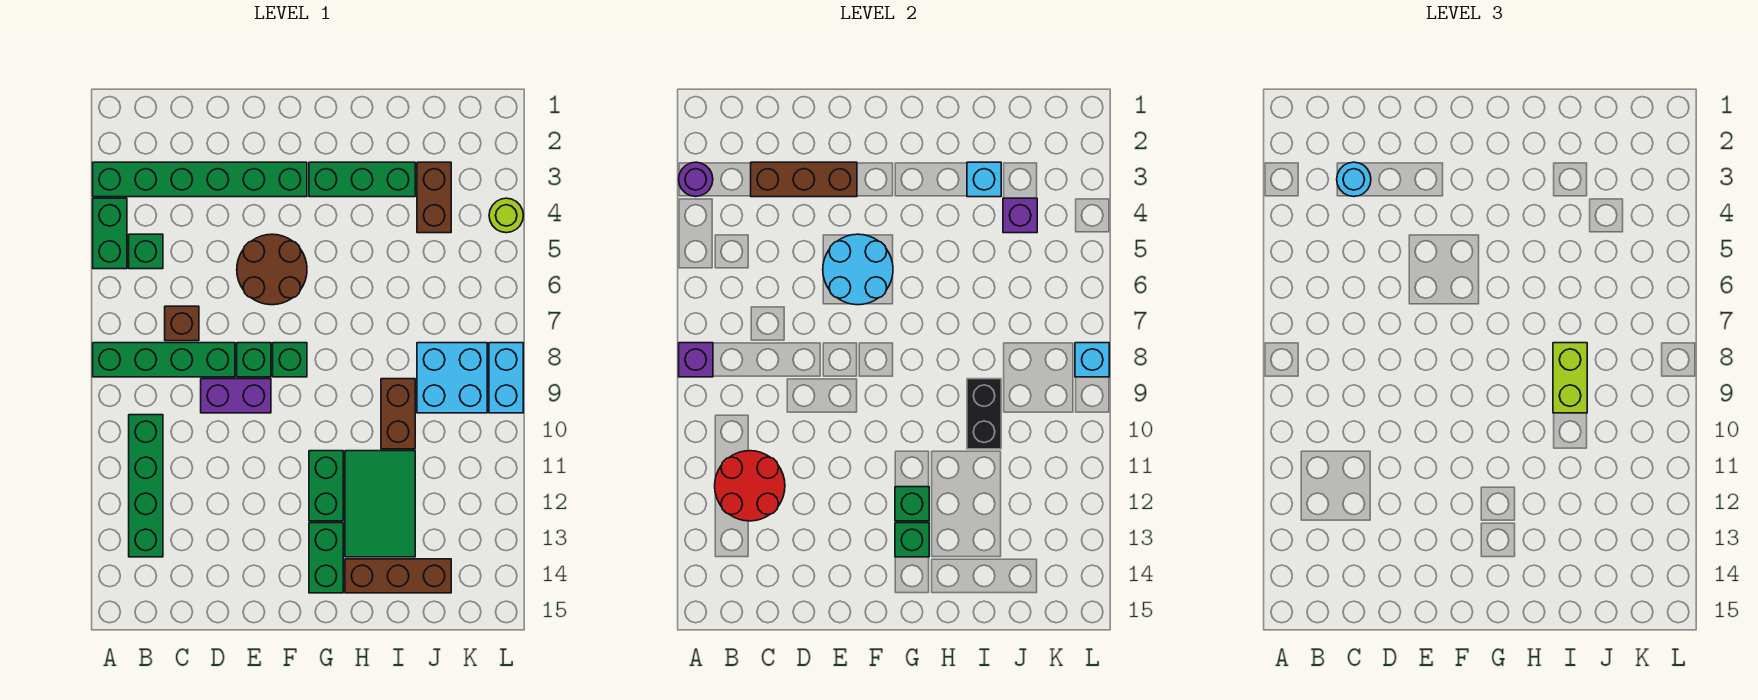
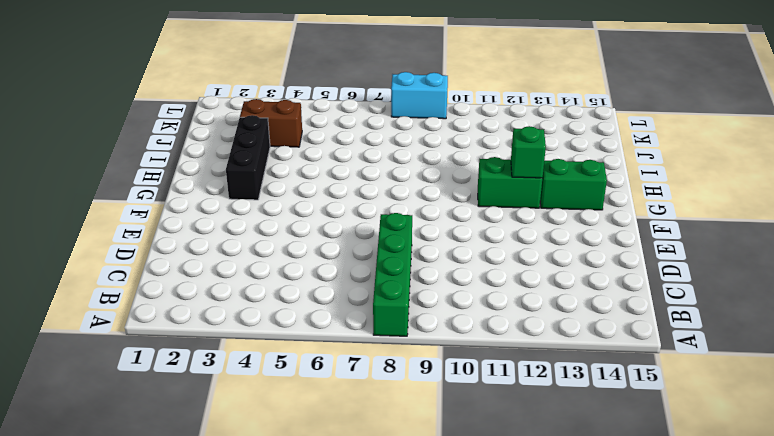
black 1x3 brick [226,115,270,200] -> green 1x3 brick [309,162,415,197]
none -> green 1x6 brick [93,162,307,197]
none -> green 1x2 brick [93,198,127,269]
none -> green 1x1 brick [129,234,163,269]
none -> green 1x4 brick [129,415,163,557]

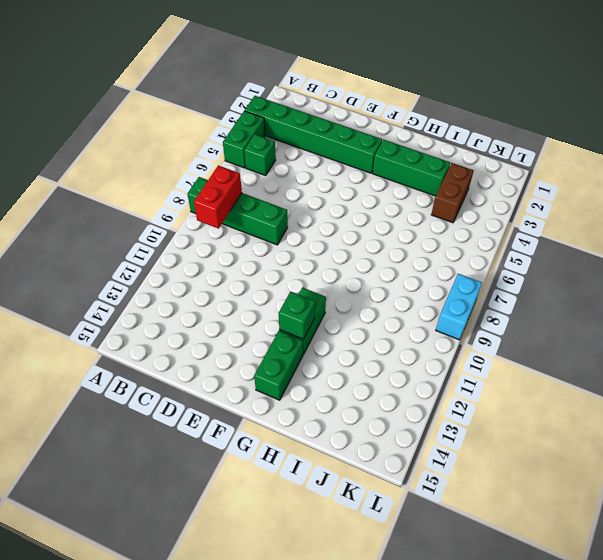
red 1x2 brick [194,165,242,228] -> none
none -> green 1x4 brick [129,415,163,557]
none -> brown 1x1 brick [165,306,199,341]
none -> purple 1x2 brick [201,379,271,413]
none -> brown 2x2 round brick [237,234,307,305]

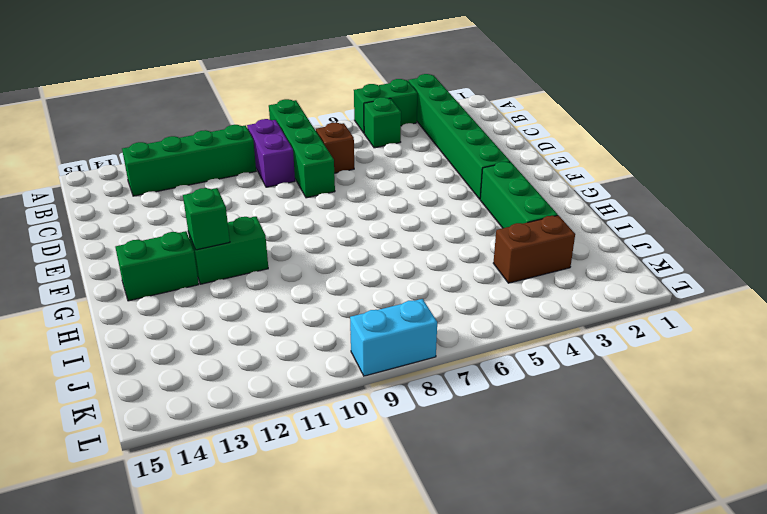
purple 1x2 brick [247,119,295,187] -> purple 1x2 brick moved to [201,379,271,413]
none -> brown 2x2 round brick [237,234,307,305]
none -> green 1x1 brick [237,343,271,377]
none -> green 1x1 brick [273,343,307,377]
none -> green 2x3 tile [345,451,415,557]

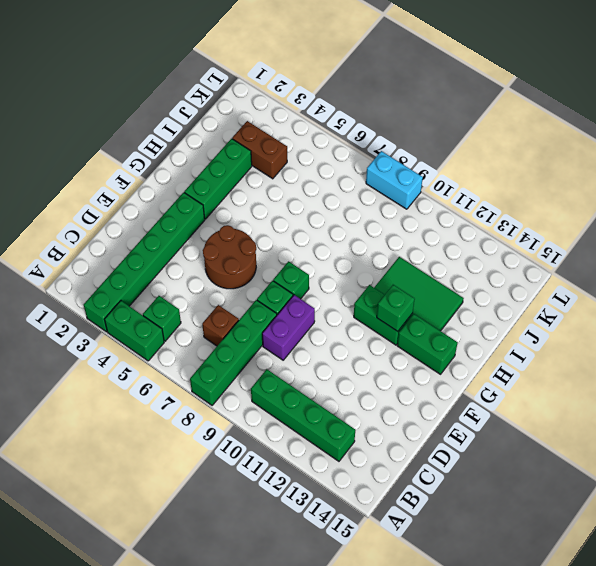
none -> brown 1x3 brick [345,559,451,593]
none -> brown 1x2 brick [381,379,415,449]
none -> cyan 2x2 brick [417,343,487,413]
none -> lime 1x1 round brick [489,198,523,233]

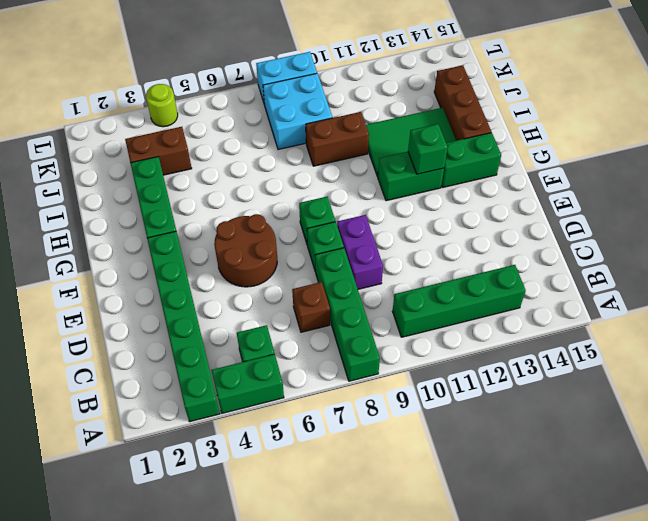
none -> purple 1x1 round brick [679,162,713,197]
none -> purple 1x1 brick [679,343,713,377]
none -> red 2x2 round brick [715,451,785,521]
none -> brown 1x3 brick [751,162,857,197]

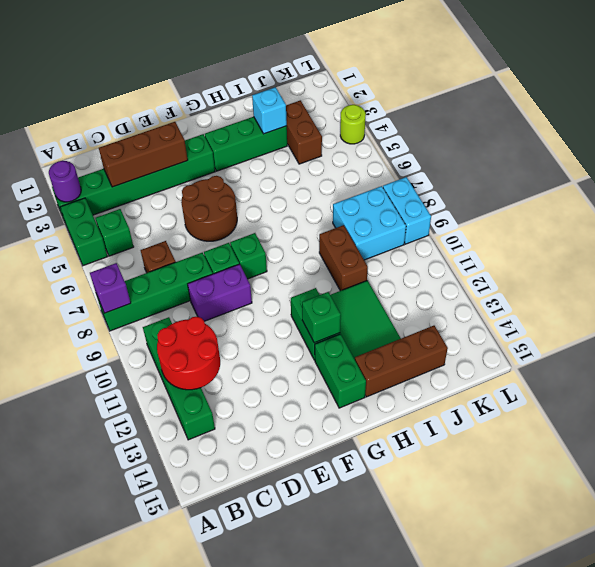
none -> cyan 2x2 round brick [823,234,893,305]
none -> green 1x1 brick [895,523,929,557]
none -> black 1x2 brick [967,379,1001,449]
none -> purple 1x1 brick [1003,198,1037,233]

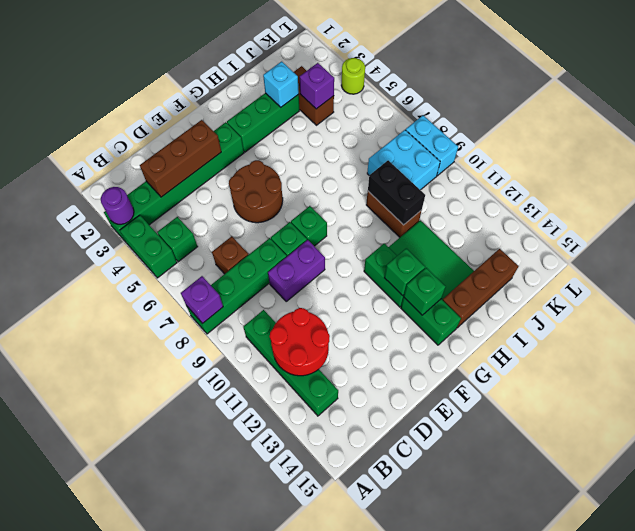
none -> cyan 2x2 round brick [823,234,893,305]
none -> cyan 1x1 brick [1075,343,1109,377]
none -> cyan 1x1 round brick [1337,162,1371,197]
none -> lime 1x2 brick [1553,343,1587,413]

